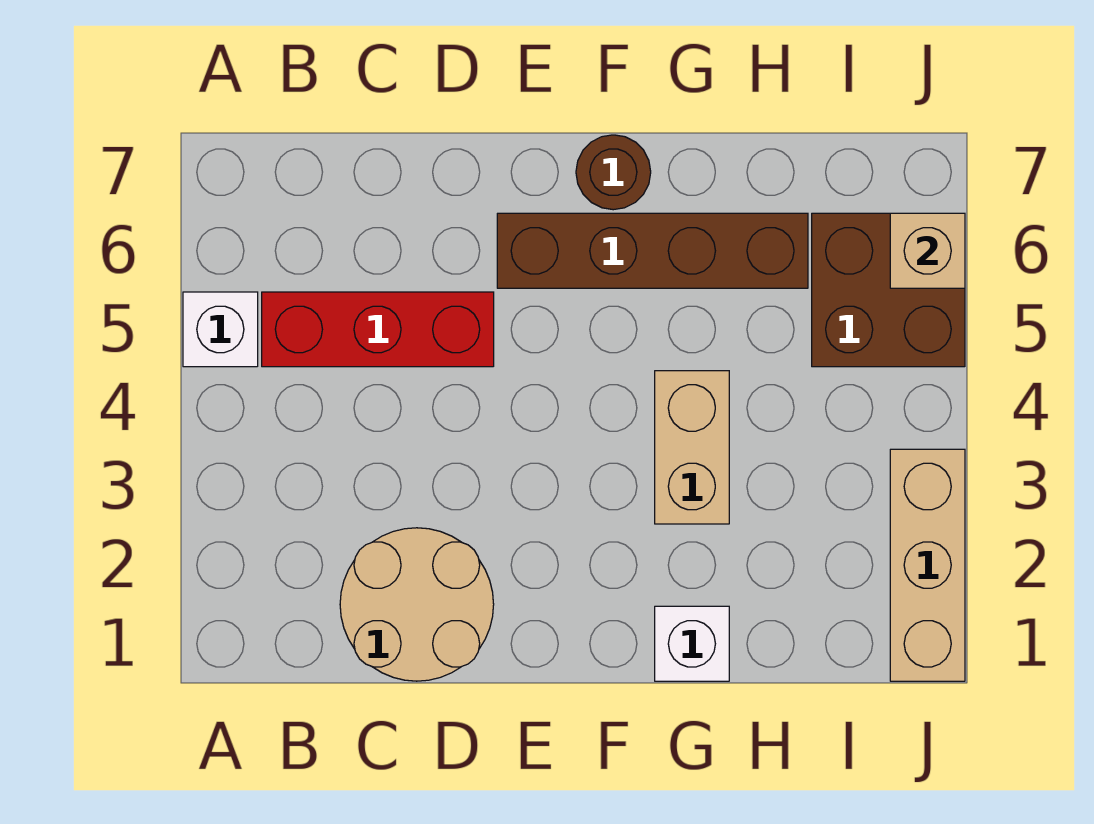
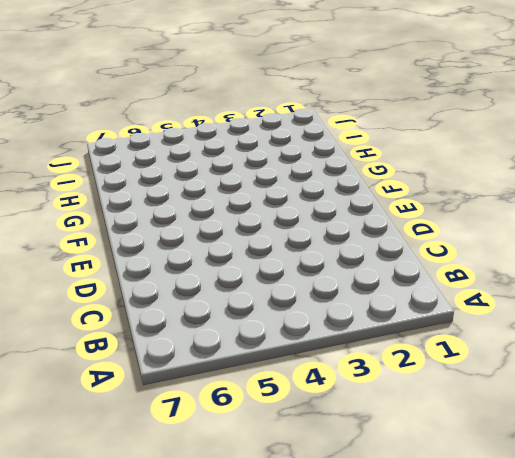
none -> white 1x1 brick [183,292,258,367]
none -> red 1x3 brick [262,292,494,367]

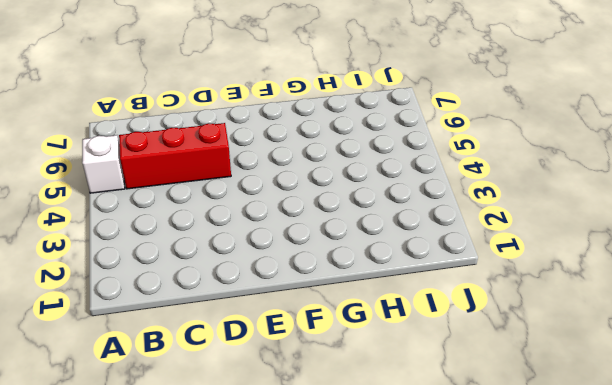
none -> tan 2x2 round brick [340,528,494,681]
none -> brown 1x4 brick [497,213,808,288]

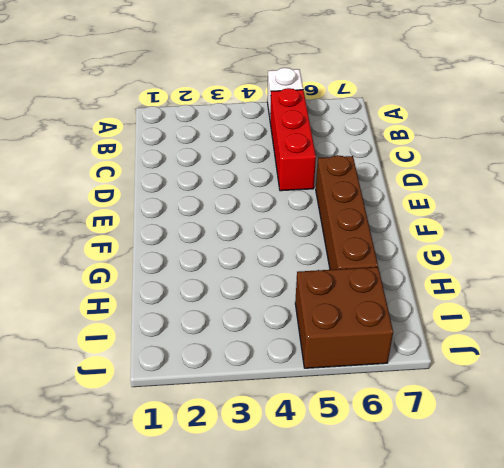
none -> tan 2x2 round brick [340,528,494,681]
none -> brown 1x1 round brick [576,135,651,210]

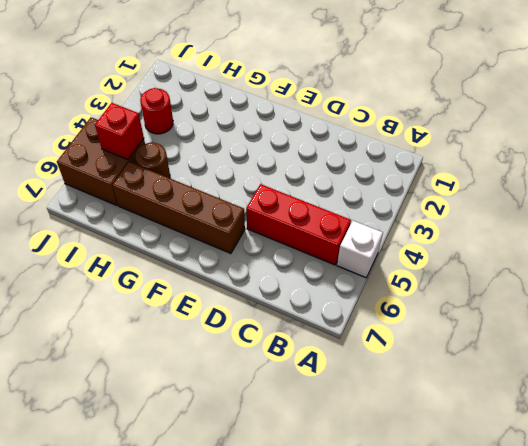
brown 1x1 round brick [135,143,170,178] -> brown 1x1 round brick moved to [576,135,651,210]
red 1x1 round brick [140,88,173,134] -> none
red 1x1 brick [95,103,144,160] -> none
none -> tan 2x2 round brick [340,528,494,681]
none -> white 1x1 brick [655,606,729,681]

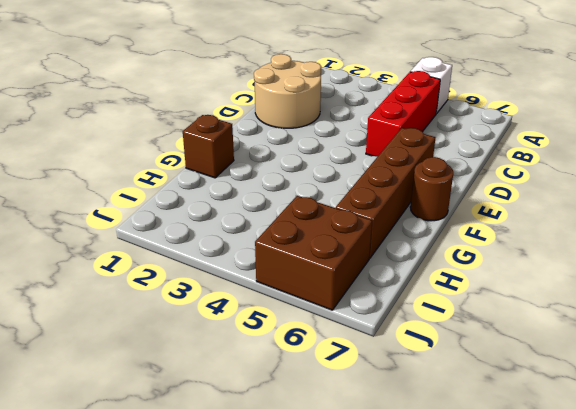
brown 1x1 brick [183,115,234,178] -> white 1x1 brick [655,606,729,681]
none -> tan 1x2 brick [655,371,729,524]
none -> tan 1x3 brick [890,449,965,681]

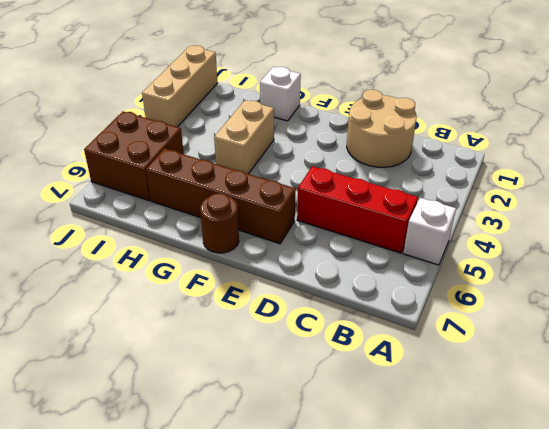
none -> tan 1x1 brick [890,213,965,288]

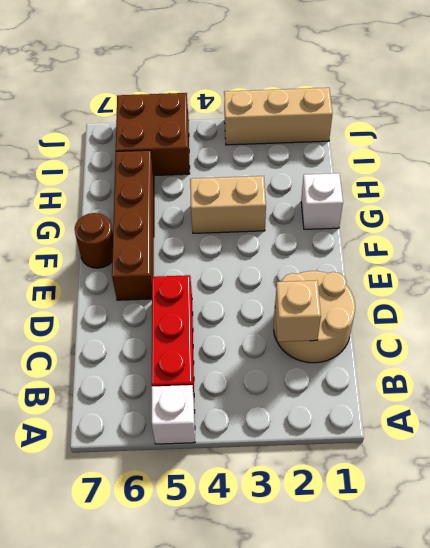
tan 1x1 brick [275,280,321,342] -> tan 1x1 brick moved to [890,213,965,288]

